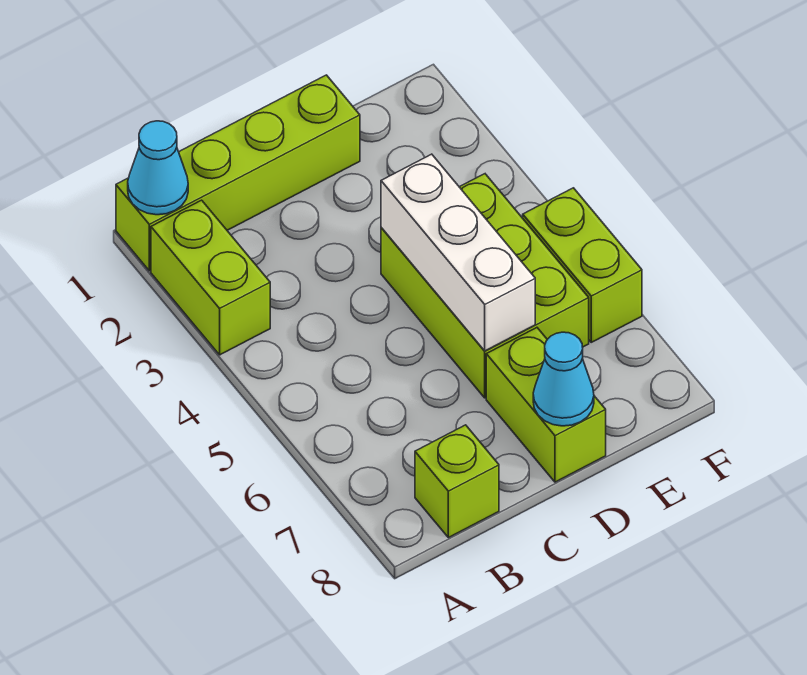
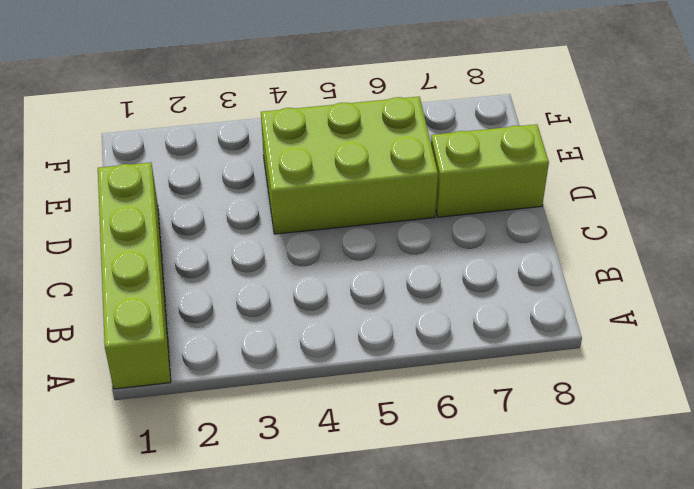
none -> lime 1x2 brick [151,200,270,355]
none -> lime 1x1 brick [415,425,499,538]

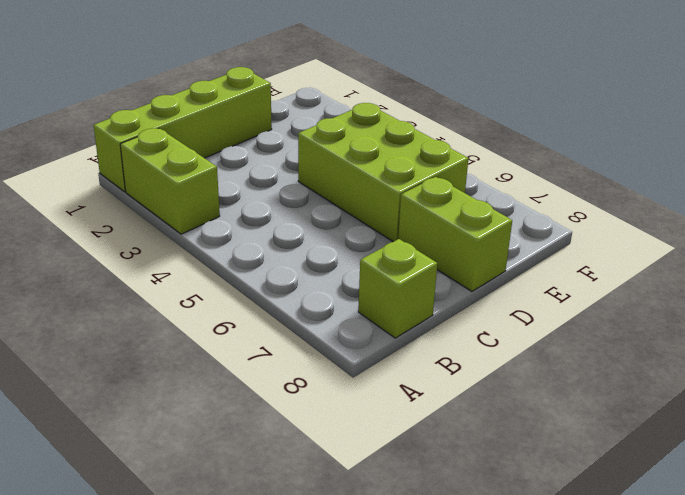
none -> lime 1x2 brick [523,188,642,342]
none -> cyan 1x1 cone [128,121,188,215]

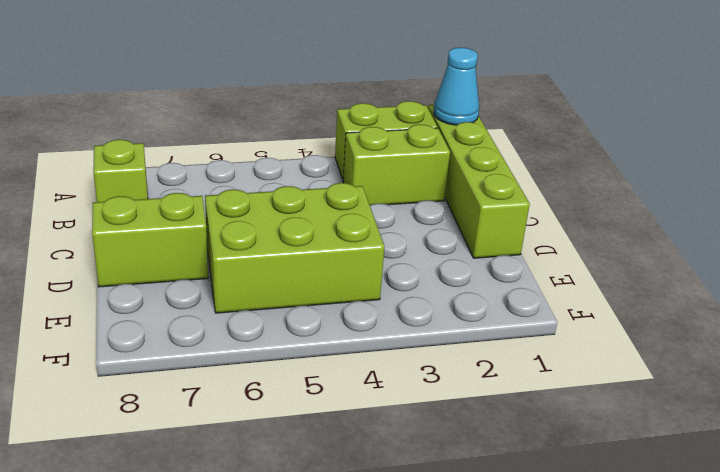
lime 1x2 brick [343,124,450,205] -> lime 1x2 brick moved to [523,188,642,342]
none -> white 1x3 brick [381,154,535,351]
none -> cyan 1x1 cone [533,332,594,426]

